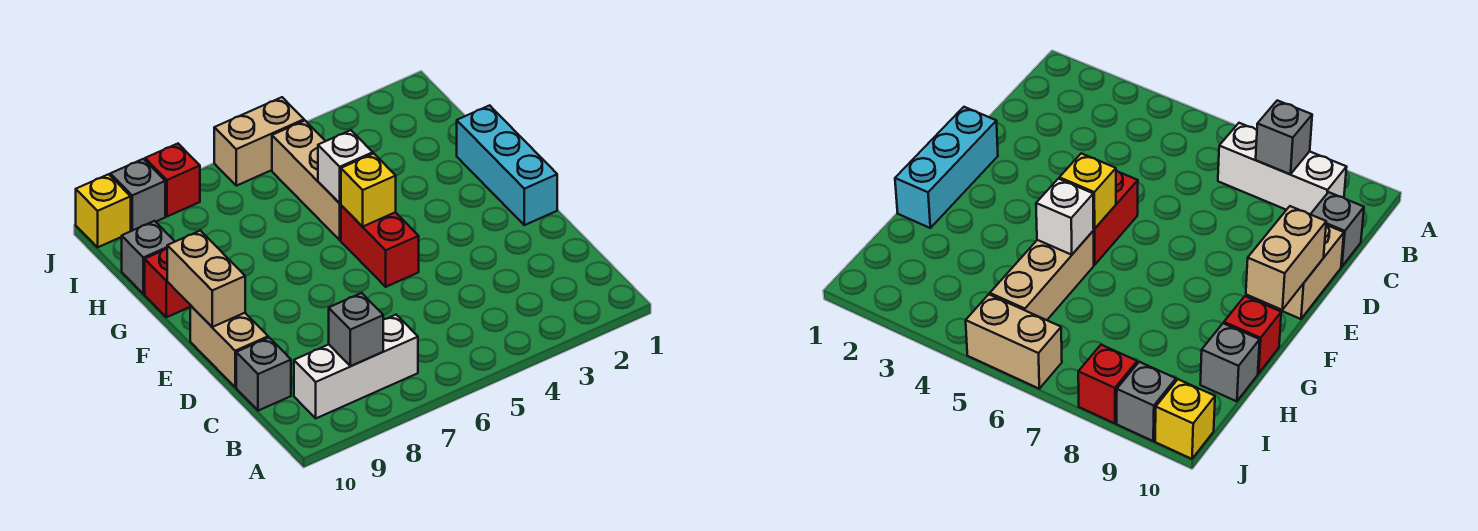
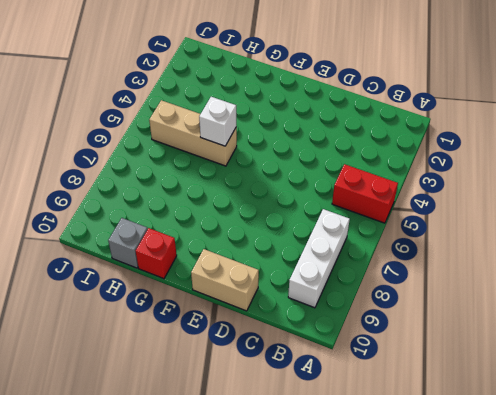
red 1x2 brick [332,164,398,223] -> red 1x2 brick moved to [341,205,419,287]
none -> grey 1x1 brick [236,338,291,411]
none -> cyan 1x3 brick [457,105,557,225]
none -> tan 1x2 brick [214,97,304,186]

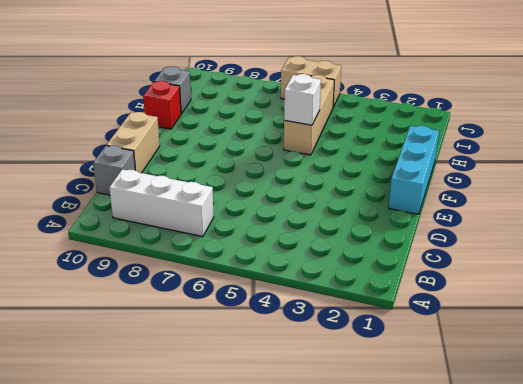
none -> red 1x2 brick [341,205,419,287]
none -> red 1x1 brick [145,144,200,216]
none -> grey 1x1 brick [110,159,165,231]

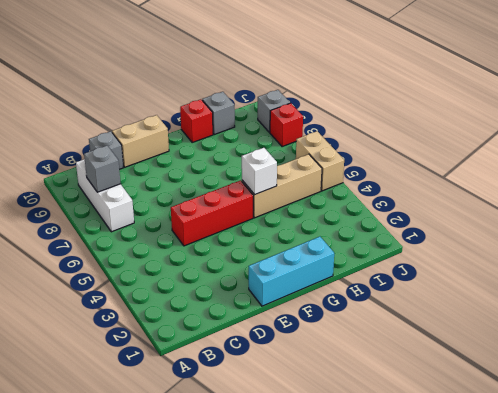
red 1x3 brick [171,180,253,246] -> red 1x2 brick [341,205,419,287]
none -> yellow 1x1 brick [76,174,131,247]
none -> tan 1x2 brick [167,231,245,327]
none -> yellow 1x1 brick [341,154,396,227]

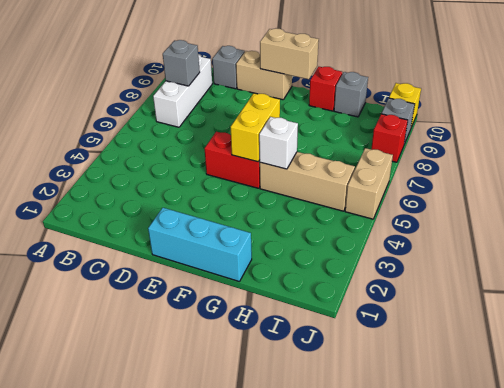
yellow 1x2 brick [231,93,280,162] -> yellow 1x1 brick [341,154,396,227]

